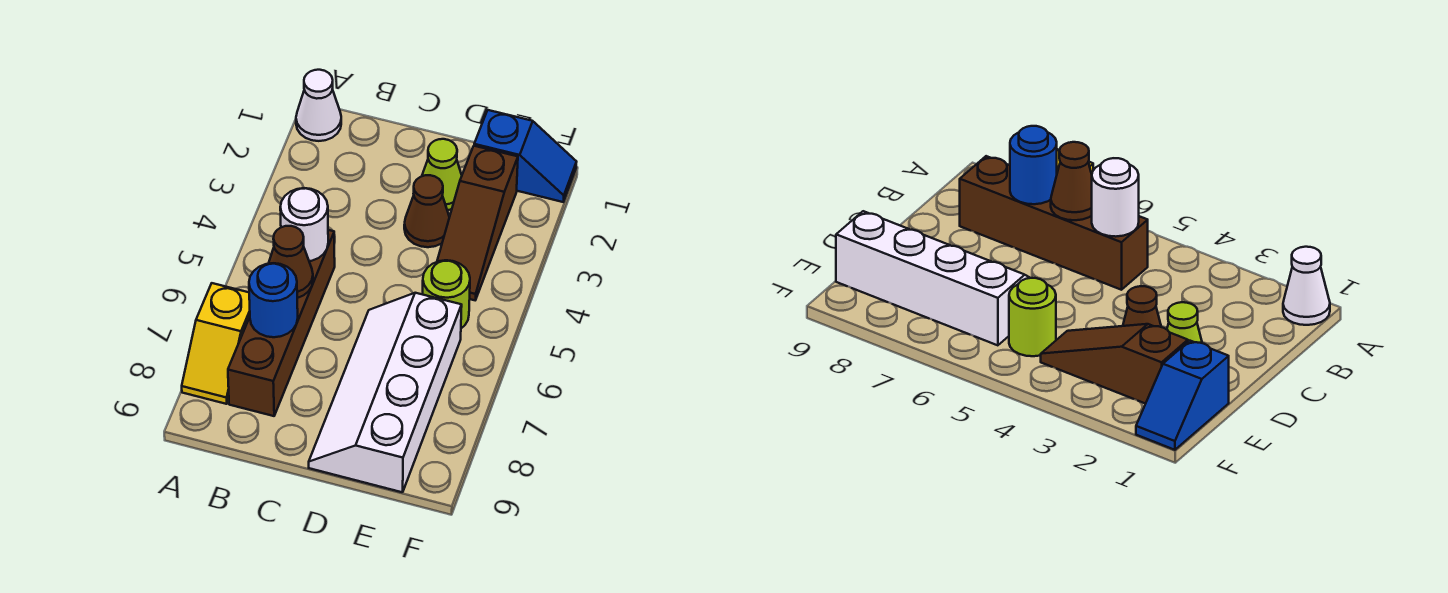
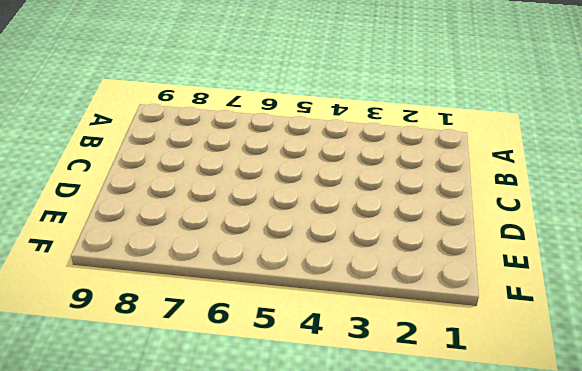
none -> white 1x1 cone [296,70,341,141]
none -> yellow 1x2 slope [182,283,250,404]
none -> brown 1x4 brick [228,230,335,416]

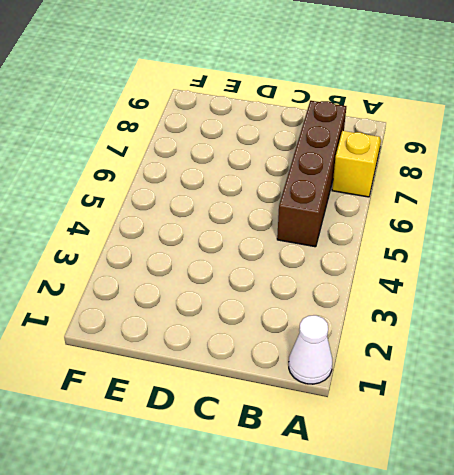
none -> lime 1x1 cone [422,139,462,210]
none -> brown 1x1 cone [404,175,449,247]
none -> white 2x4 slope [309,293,462,492]

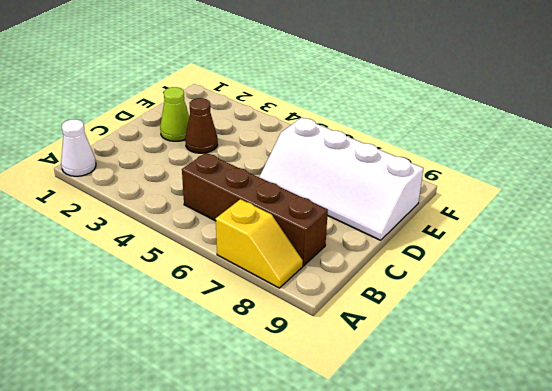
none -> blue 1x2 slope [474,110,577,202]
none -> brown 1x3 slope [437,146,518,300]
none -> lime 1x1 round brick [423,260,470,328]

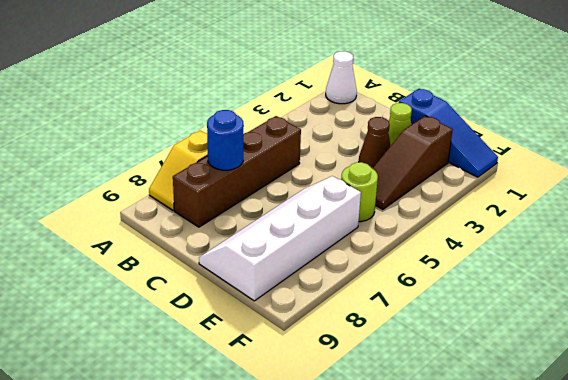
blue 1x3 slope [399,89,498,177] -> blue 1x2 slope [474,110,577,202]
none -> white 1x1 round brick [280,188,328,261]
none -> brown 1x1 cone [268,226,313,298]

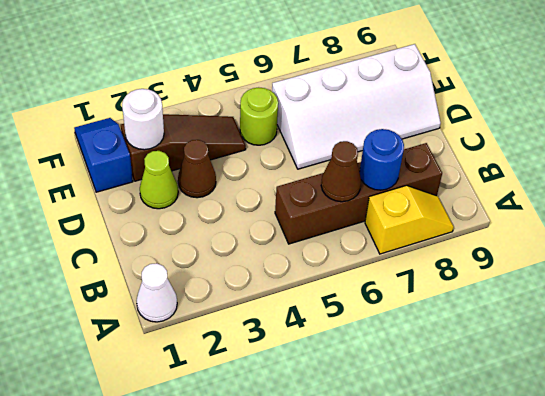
white 1x1 round brick [122,89,164,150] -> white 1x1 round brick moved to [280,188,328,261]

